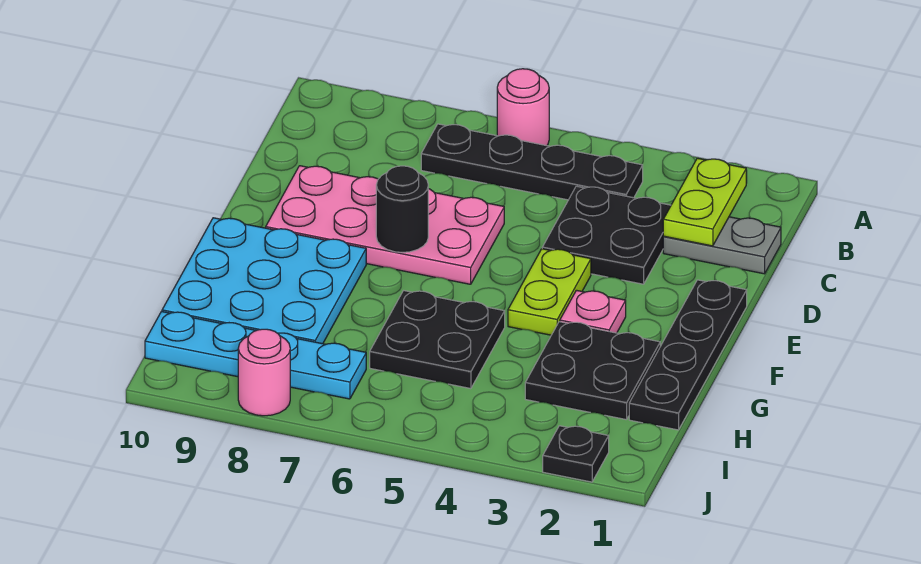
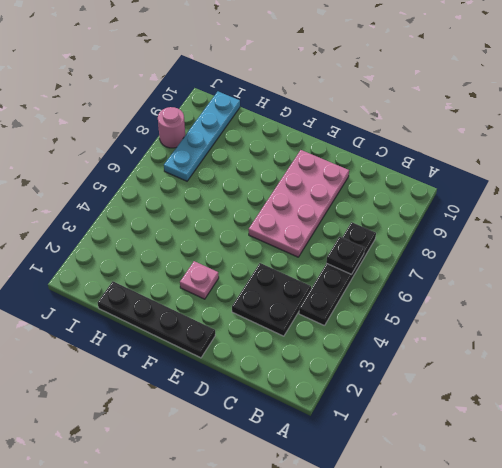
black 1x1 plate [326,237,364,274] -> black 1x1 plate moved to [543,426,609,482]
none -> pink 1x1 round brick [497,69,549,146]
none -> grey 1x2 plate [663,217,781,274]
none -> lime 1x2 plate [508,249,591,335]

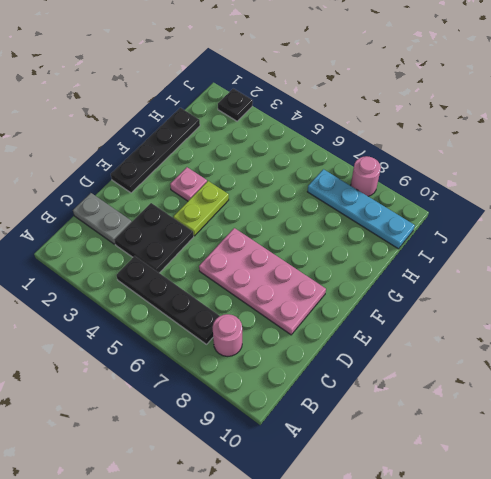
pink 1x1 round brick [213,314,242,356] -> pink 1x1 round brick moved to [497,69,549,146]
none -> cyan 3x3 plate [162,218,366,344]
none -> black 2x2 plate [525,322,660,420]
none -> black 2x2 plate [370,291,505,389]

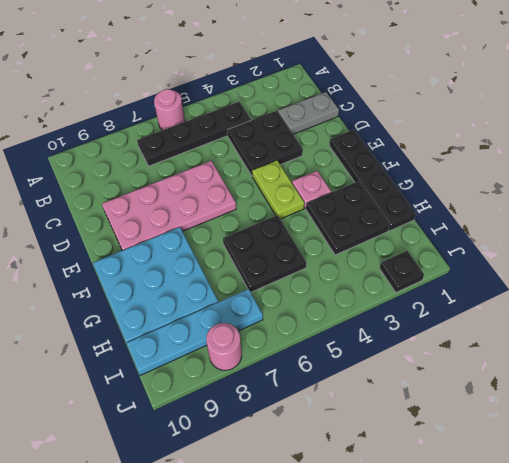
none -> lime 1x2 plate [663,158,746,246]
none -> black 1x1 round brick [376,166,428,253]

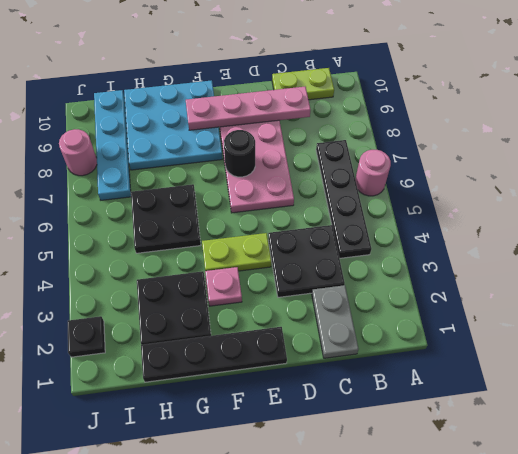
lime 1x2 plate [272,68,334,100] -> lime 1x2 plate moved to [663,158,746,246]
pink 1x4 plate [186,87,310,130] -> none

